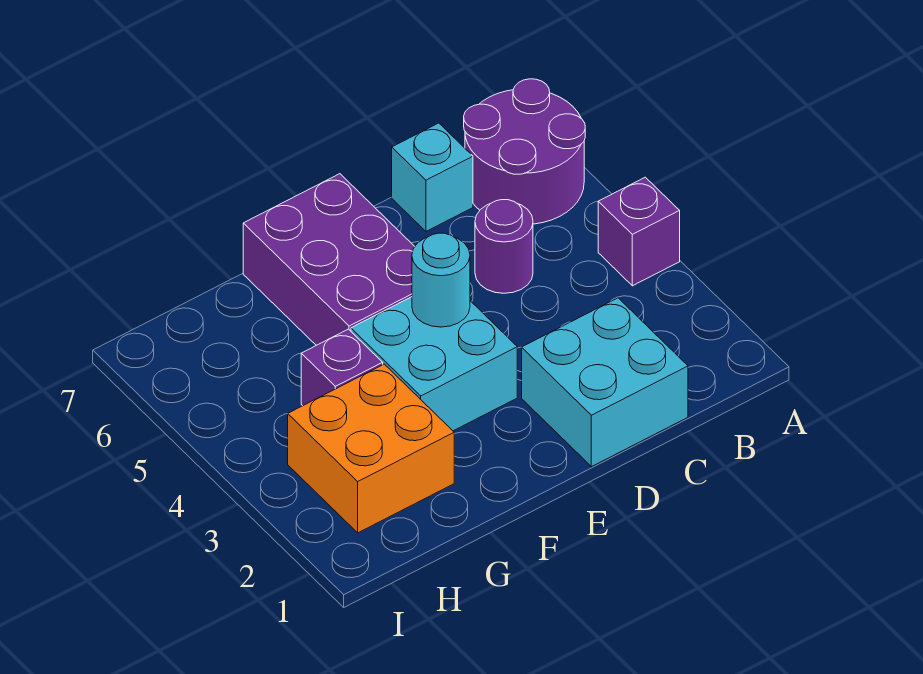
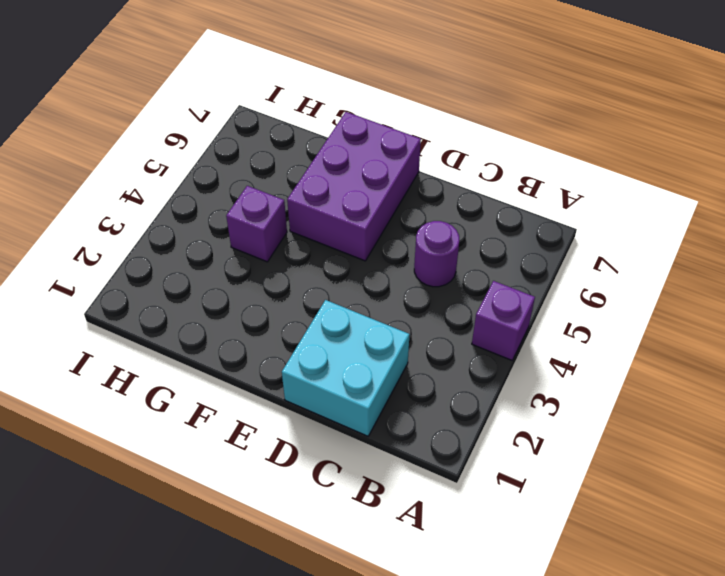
none -> purple 2x2 round brick [464,79,585,224]
none -> cyan 1x1 brick [392,123,473,231]

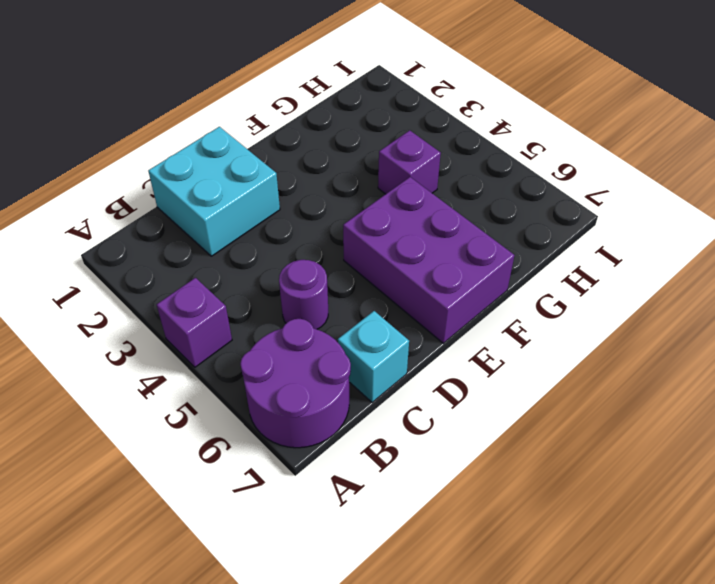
none -> cyan 2x2 brick [351,297,517,431]
none -> orange 2x2 brick [288,364,454,533]

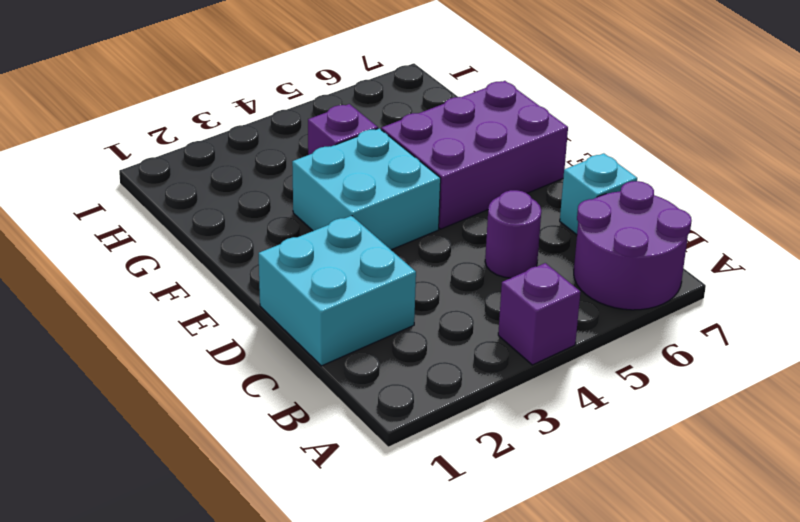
none -> orange 2x2 brick [288,364,454,533]
none -> cyan 1x1 round brick [412,233,470,327]

